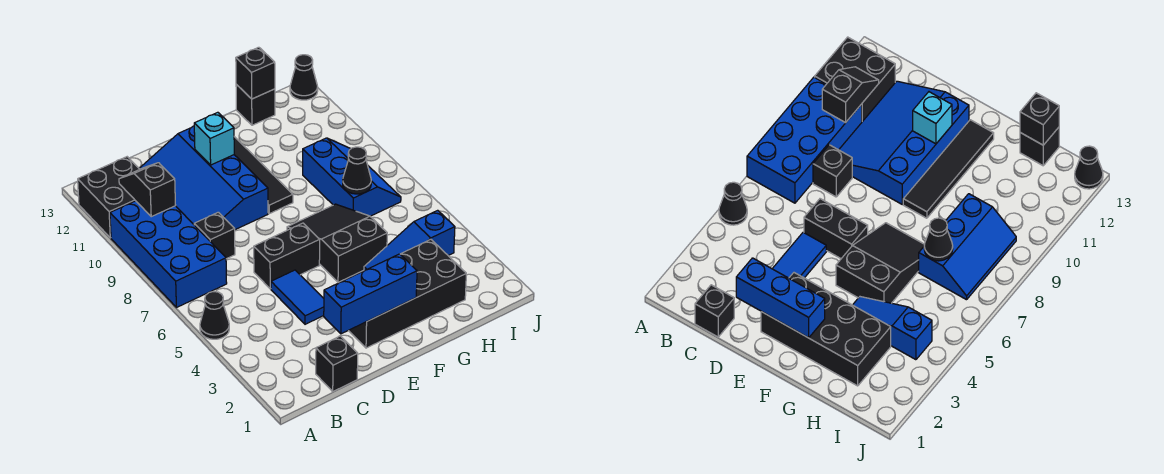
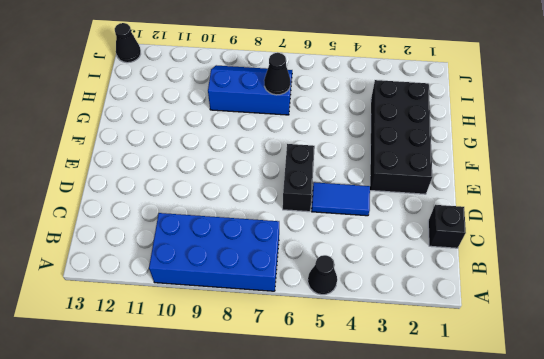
none -> black 2x2 brick [77,157,140,238]
none -> black 1x1 brick [194,212,235,259]
none -> blue 3x4 slope [139,126,268,230]

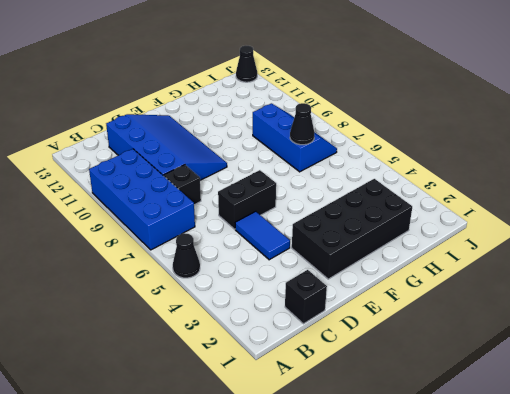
blue 3x4 slope [106,114,227,180] -> blue 3x4 slope turned to [139,126,268,230]
none -> black 2x2 brick [77,157,140,238]
none -> black 2x3 slope [287,204,387,282]
none -> black 1x4 tile [234,137,293,214]

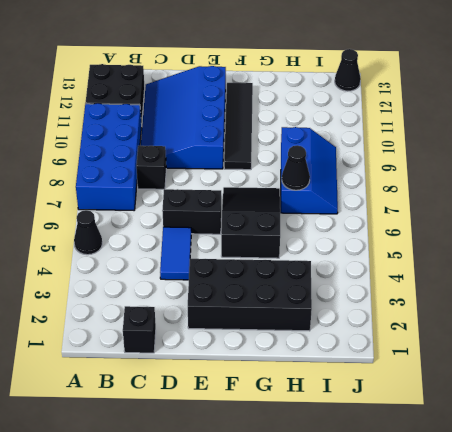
none -> blue 1x3 slope [364,210,455,271]
none -> black 1x1 brick [236,85,275,125]
none -> black 1x2 slope [119,163,176,217]

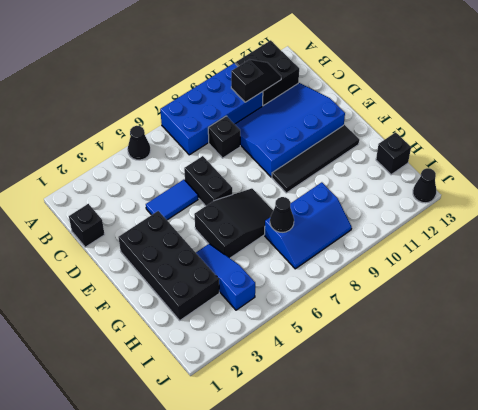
none -> blue 1x3 brick [324,254,417,334]
none -> cyan 1x1 brick [194,112,234,165]
none -> black 1x1 brick [236,47,275,99]

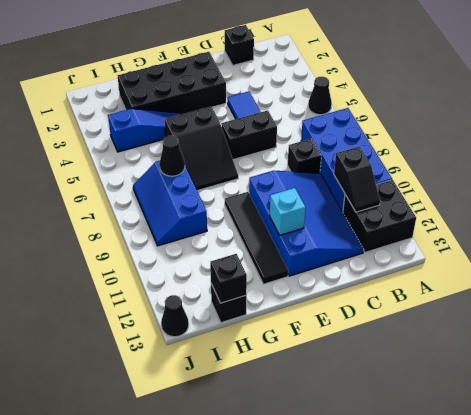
none -> blue 1x3 brick [324,254,417,334]

